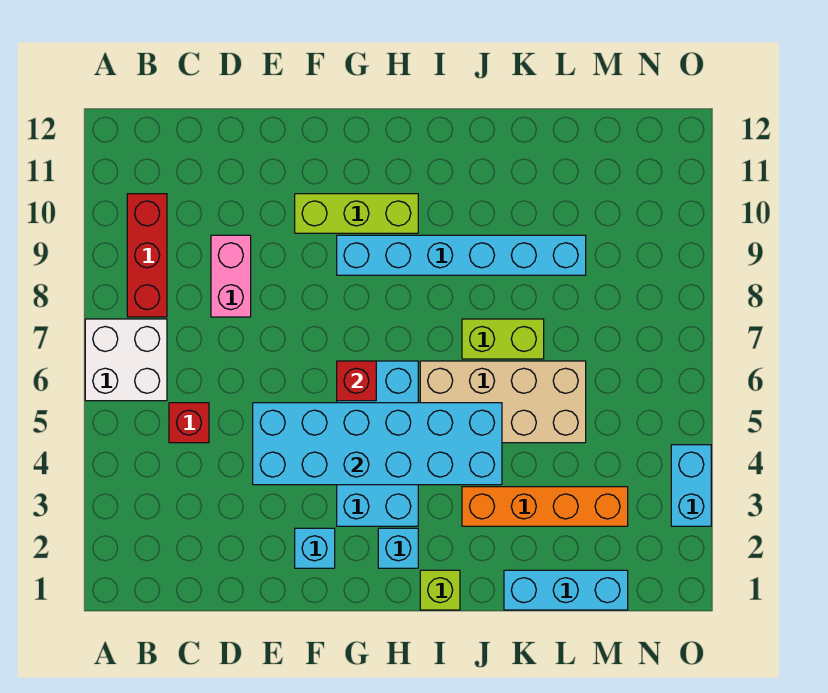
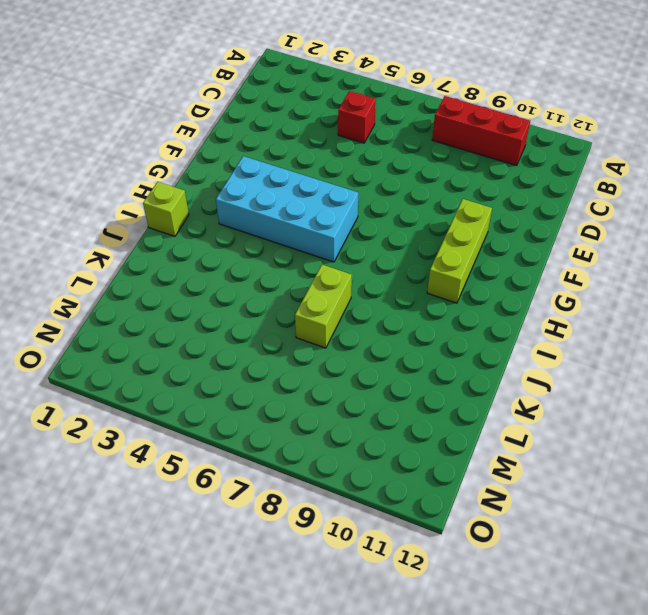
none -> white 2x2 brick [85,319,167,401]
none -> pink 1x2 brick [211,235,251,317]
none -> cyan 1x1 brick [295,528,335,568]

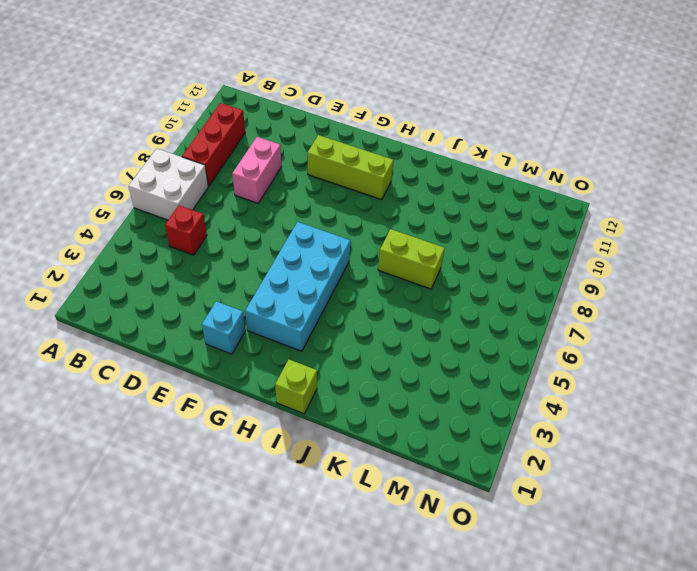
none -> cyan 1x6 brick [337,235,586,275]
none -> cyan 1x1 brick [378,528,418,568]
none -> tan 2x4 brick [420,361,586,443]

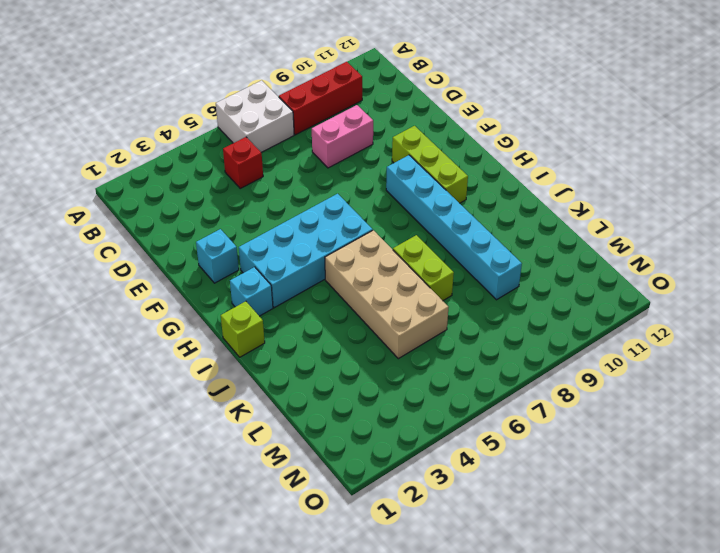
none -> orange 1x4 brick [462,487,628,526]
none -> cyan 1x3 brick [504,570,628,610]
none -> cyan 1x2 brick [671,445,711,526]

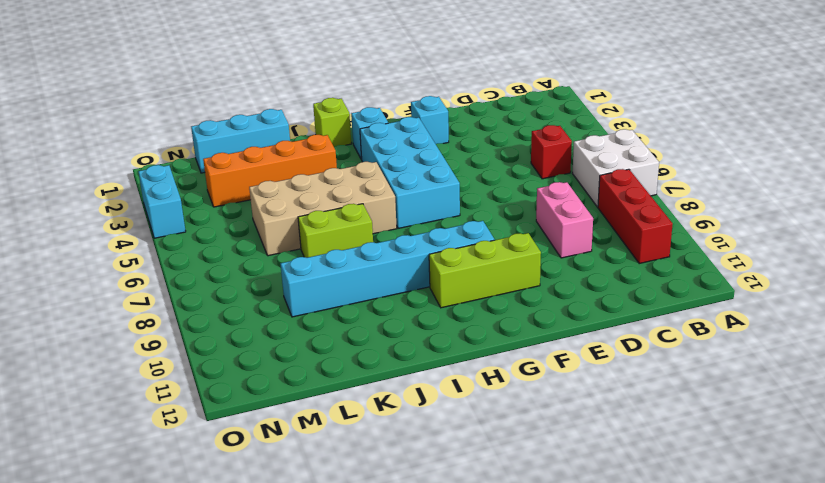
none -> cyan 2x6 brick [253,403,502,485]
none -> red 1x1 brick [337,361,376,401]

